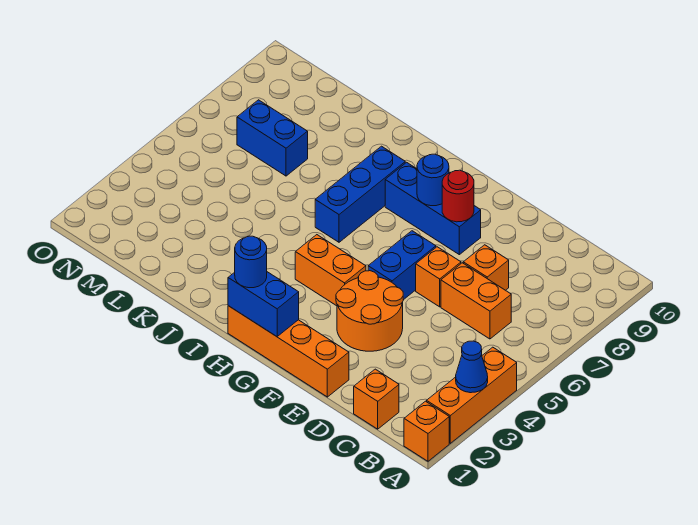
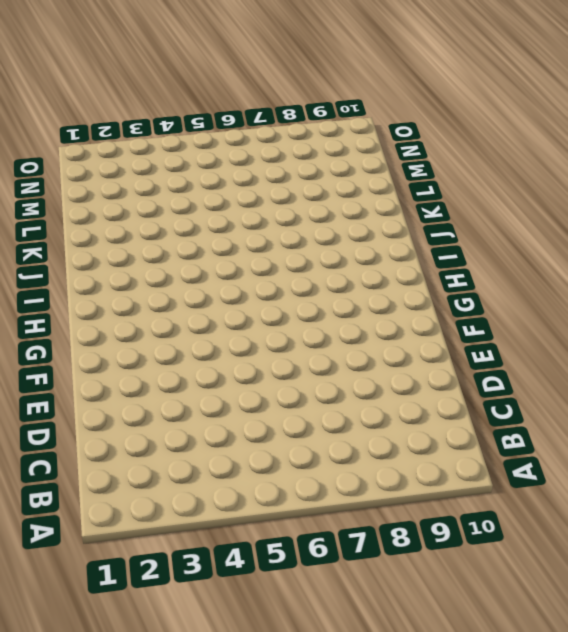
none -> orange 1x1 brick [404,401,449,461]
none -> orange 1x3 brick [427,347,517,443]
none -> orange 1x1 brick [354,369,399,429]

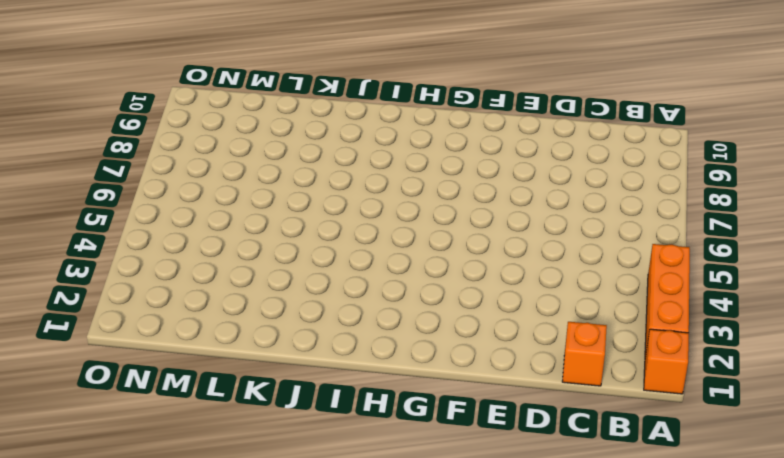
none -> orange 1x2 brick [441,263,511,339]
none -> orange 1x1 brick [463,245,509,290]
none -> orange 1x4 brick [228,306,349,397]

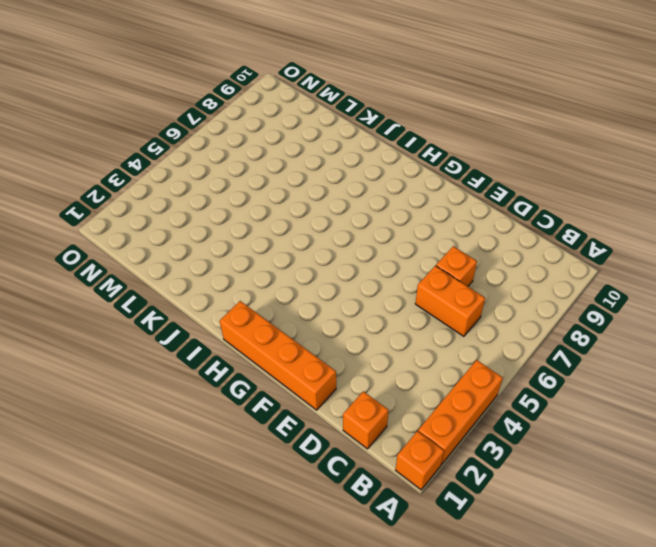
none -> orange 2x2 round brick [336,271,403,351]
none -> orange 1x1 brick [416,247,461,307]
none -> blue 1x2 brick [368,231,436,300]

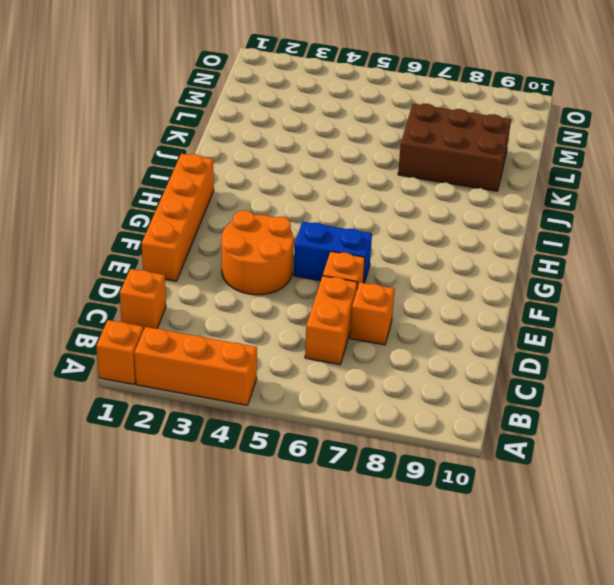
brown 2x3 brick [398,104,511,191] -> blue 1x2 brick [237,100,308,176]
none -> blue 1x3 brick [385,162,481,255]
none -> orange 1x2 brick [295,235,366,306]
none -> blue 1x3 brick [315,146,405,242]

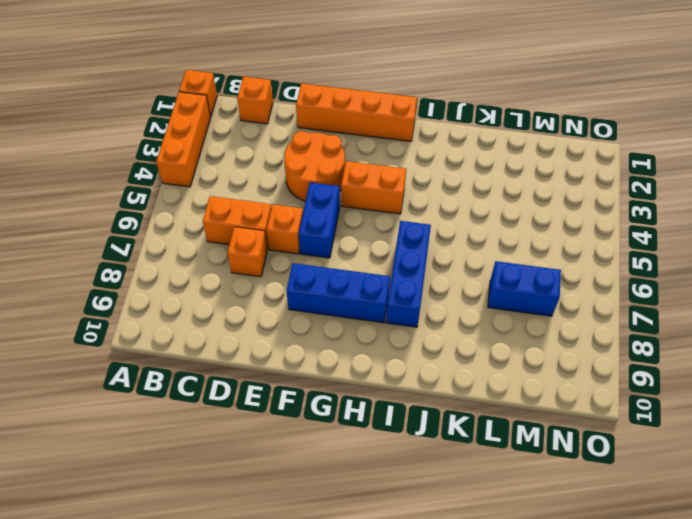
none -> blue 1x1 cone [456,341,488,393]
none -> red 1x1 round brick [442,170,474,222]
none -> blue 1x2 brick [228,272,299,337]

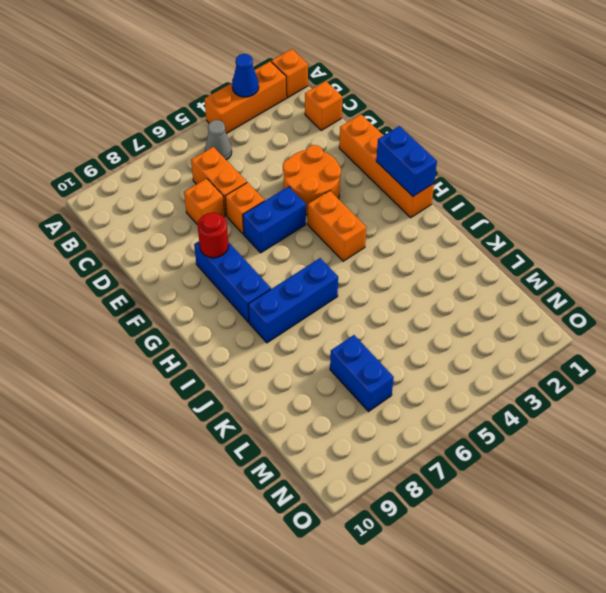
grey 1x1 cone [205,120,232,160] -> none
none -> blue 1x1 round brick [417,154,449,206]
none -> blue 1x1 round brick [235,236,267,288]

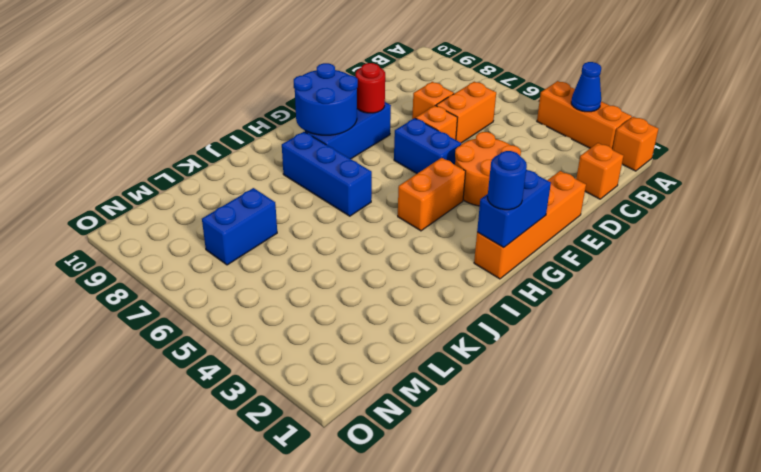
blue 2x2 round brick [294,63,358,135] -> blue 1x1 round brick [417,154,449,206]

